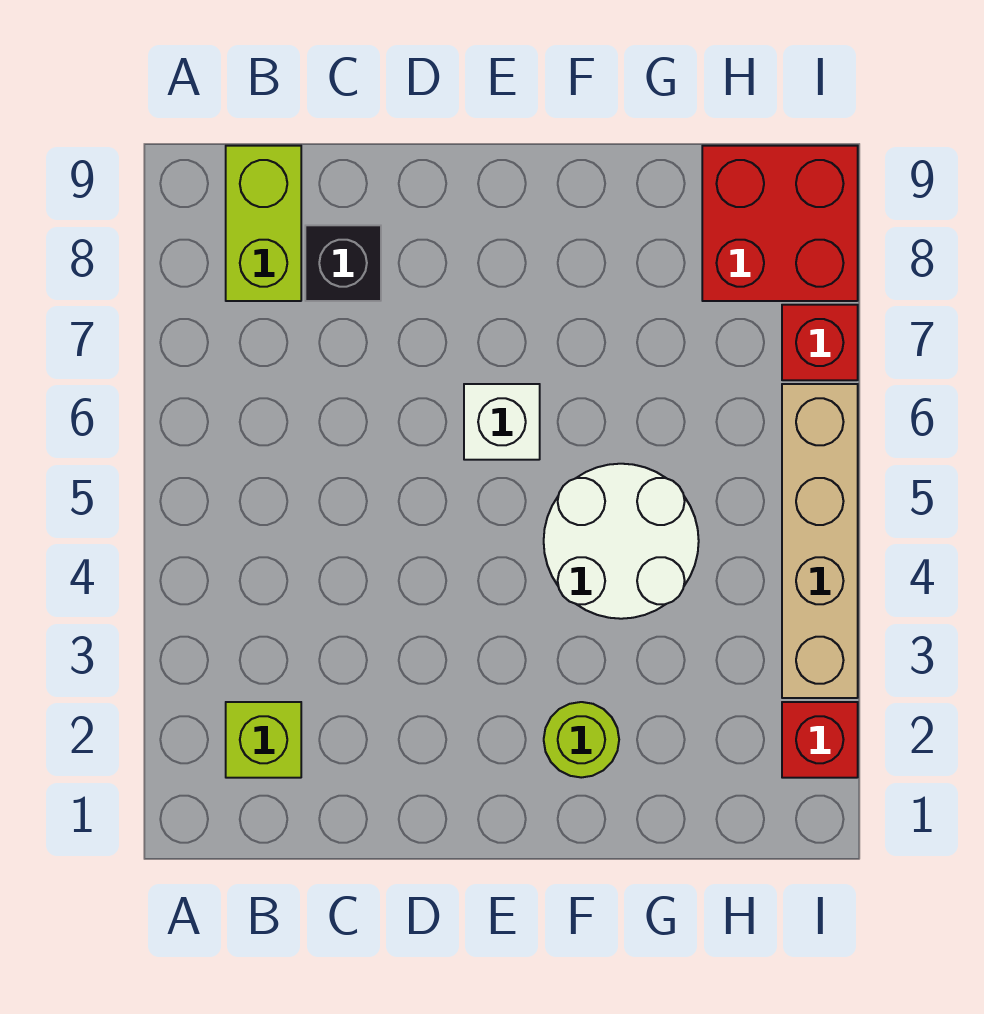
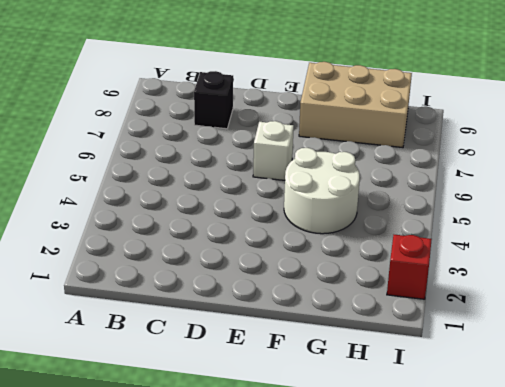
tan 2x3 brick [299,62,412,148] -> red 2x2 brick [702,146,858,301]
none -> lime 1x1 brick [226,702,301,778]
none -> lime 1x2 brick [226,146,301,301]

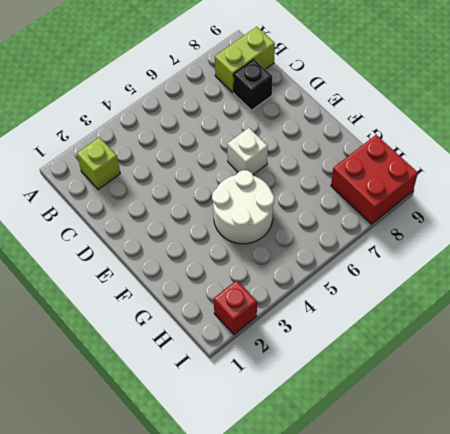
none -> lime 1x1 round brick [544,702,619,778]
none -> tan 1x4 brick [782,384,858,698]

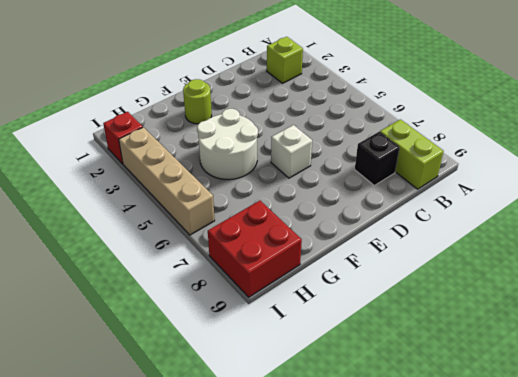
none -> red 1x1 brick [782,305,858,380]

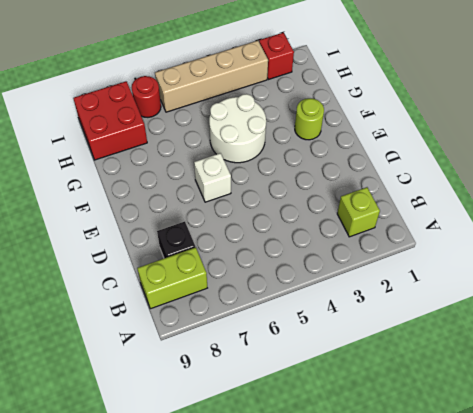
red 1x1 round brick [132,76,161,117] -> red 1x1 brick [782,305,858,380]

